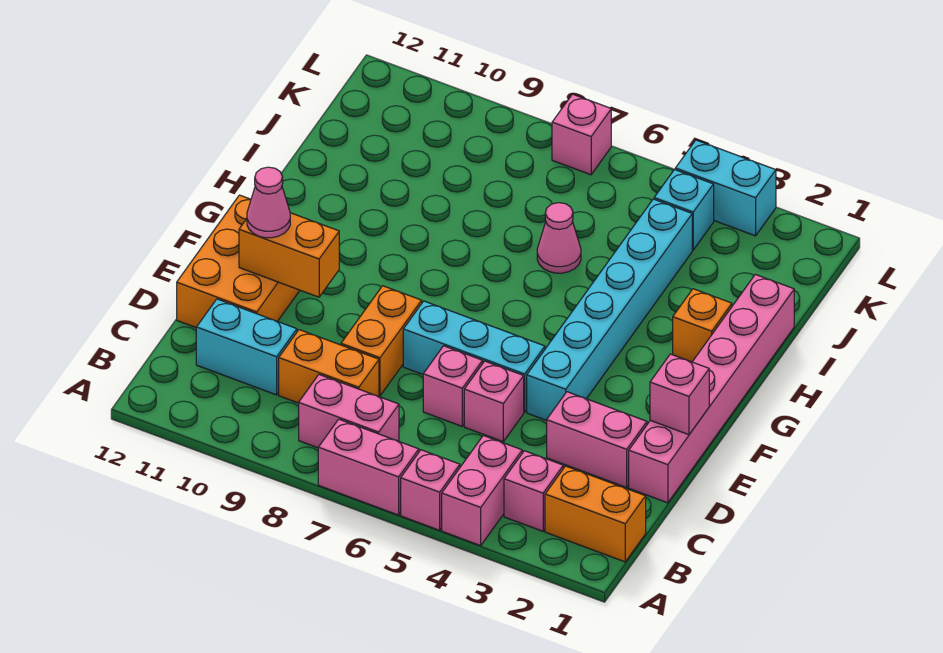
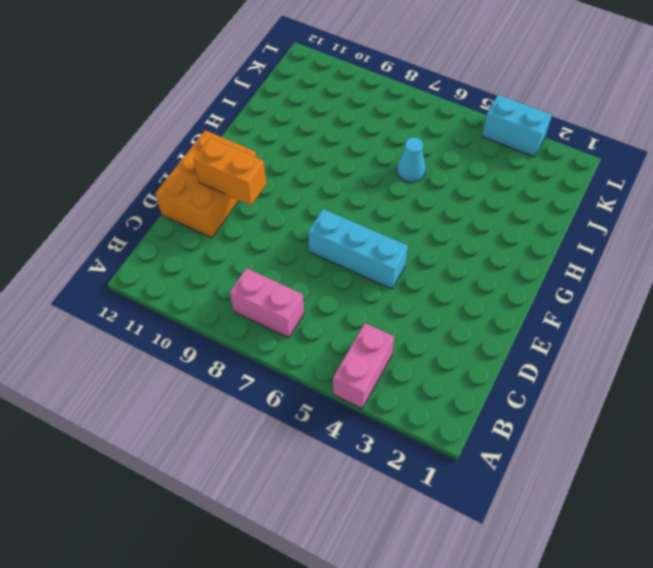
cyan 1x1 cone [397,137,426,182] -> pink 1x1 cone [537,203,581,273]
none -> pink 1x1 brick [401,450,460,530]
none -> pink 1x2 brick [318,419,419,515]
none -> orange 1x2 brick [545,466,646,562]

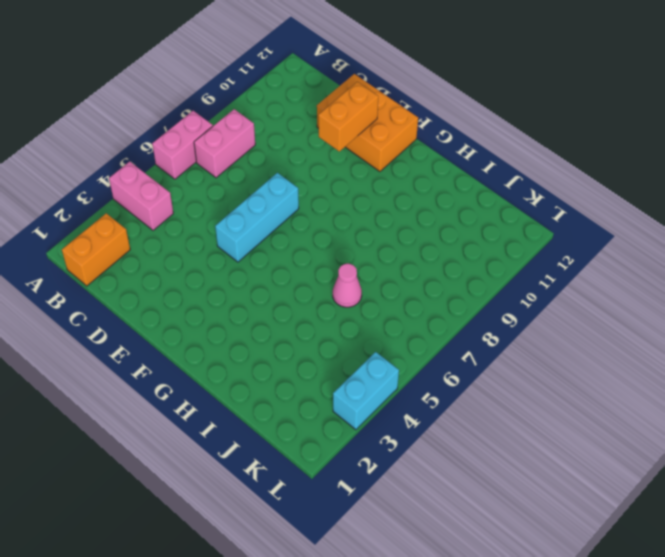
none -> pink 1x1 brick [401,450,460,530]
none -> pink 1x1 brick [504,451,563,531]
none -> orange 1x2 brick [279,330,379,403]

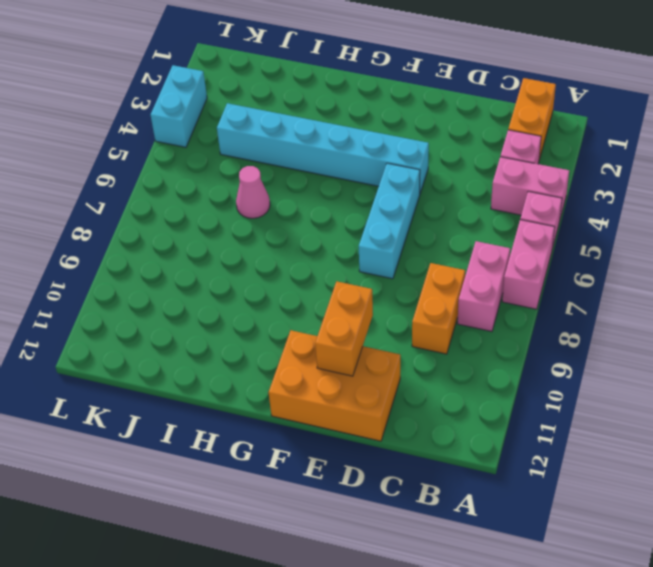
none -> cyan 1x2 brick [196,299,297,395]
none -> pink 1x6 brick [629,274,794,503]
none -> pink 1x2 brick [547,392,647,487]

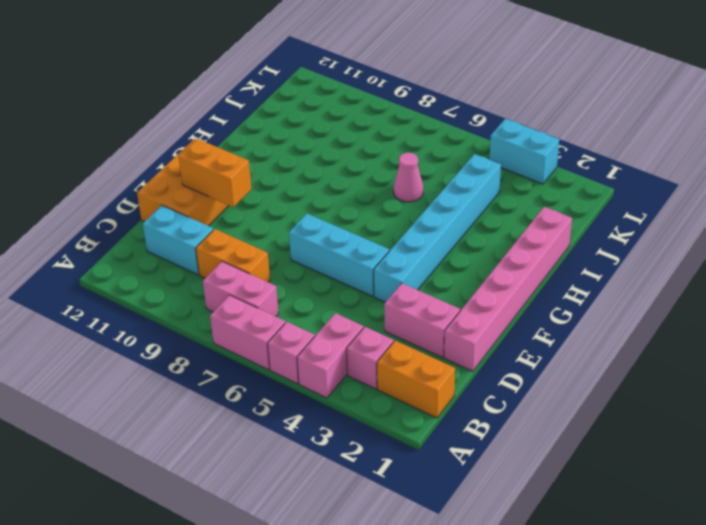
none -> pink 1x1 brick [464,361,524,442]
none -> pink 1x1 brick [423,346,483,426]
none -> orange 1x2 brick [341,286,422,396]

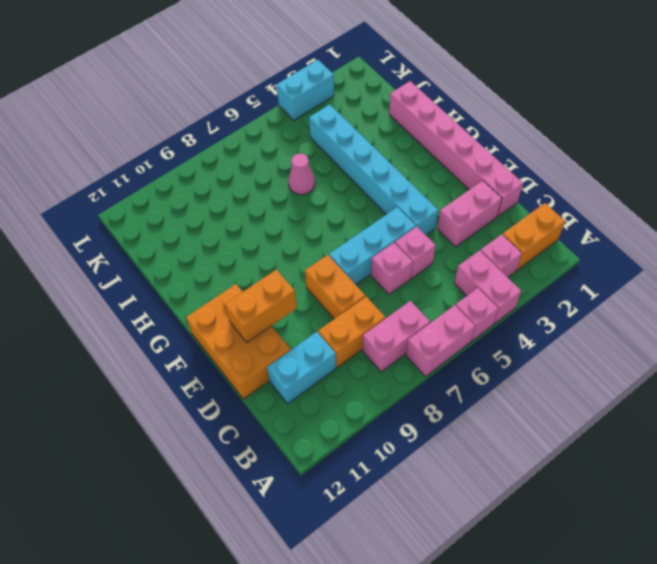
none -> orange 1x1 brick [673,289,732,362]
none -> cyan 1x1 brick [654,169,714,250]
none -> pink 1x1 brick [552,94,611,175]

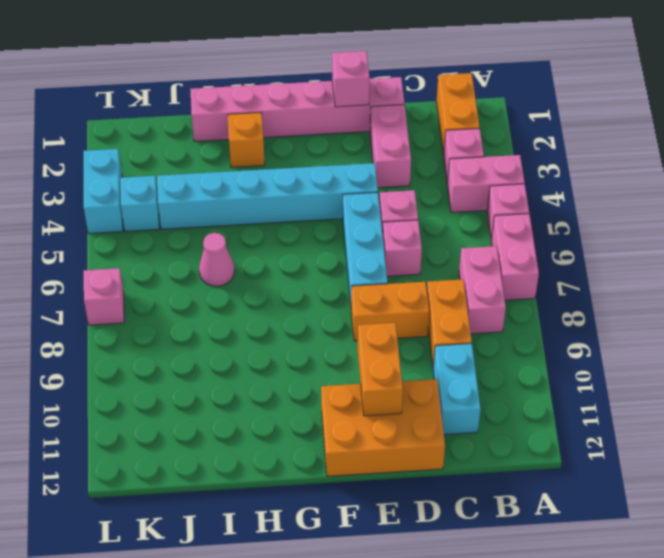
none -> pink 1x1 cone [247,167,290,238]

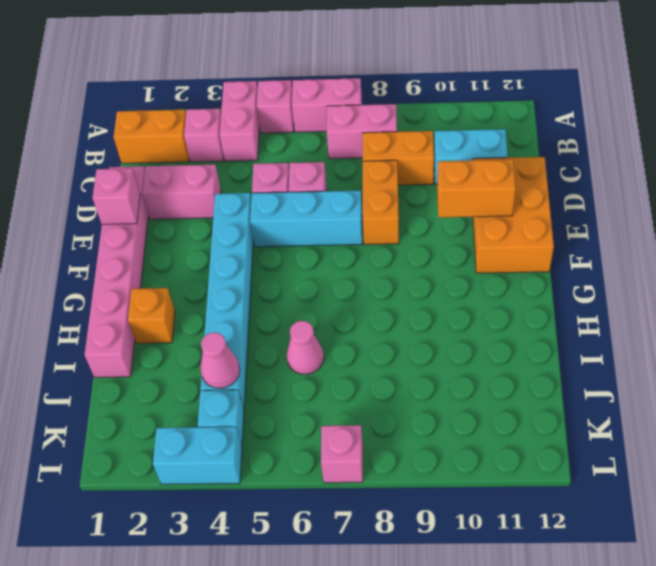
pink 1x1 cone [200,332,240,388] -> pink 1x1 cone moved to [247,167,290,238]

